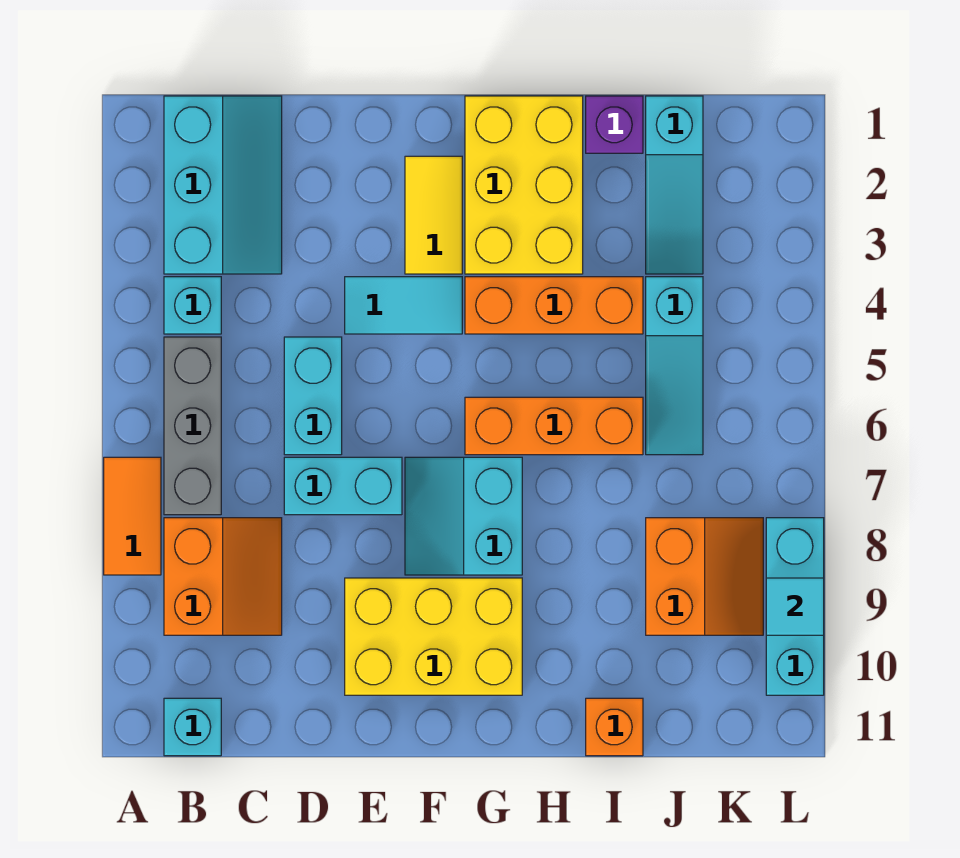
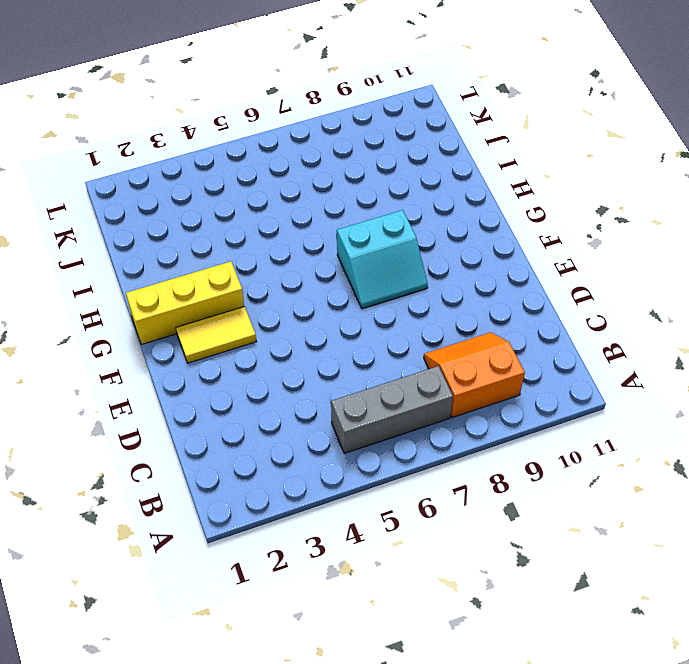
yellow 1x3 brick [126,262,244,345] -> yellow 2x3 brick [465,96,583,274]
none -> orange 1x2 tile [104,457,161,575]
none -> cyan 2x3 slope [164,96,282,274]
none -> cyan 1x1 brick [164,277,221,334]

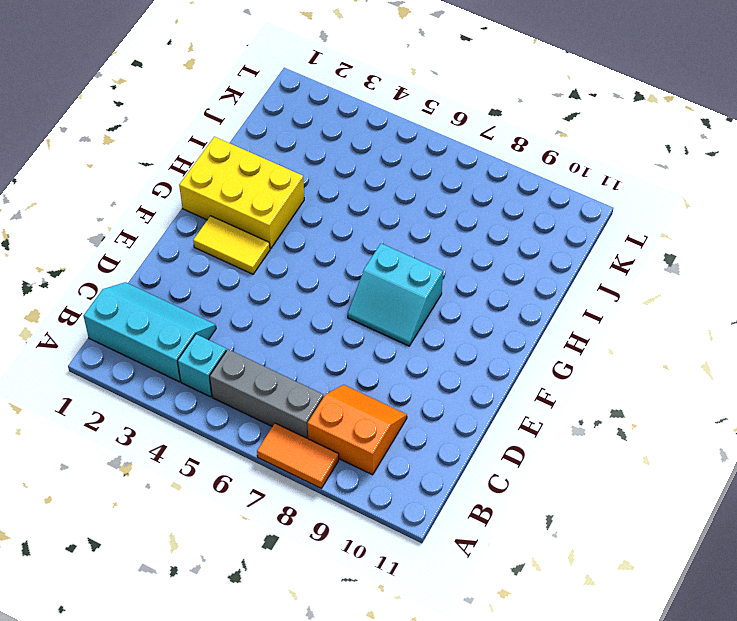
none -> cyan 1x1 brick [164,698,221,756]
none -> cyan 1x2 brick [284,337,342,455]
none -> cyan 1x2 brick [284,457,402,515]

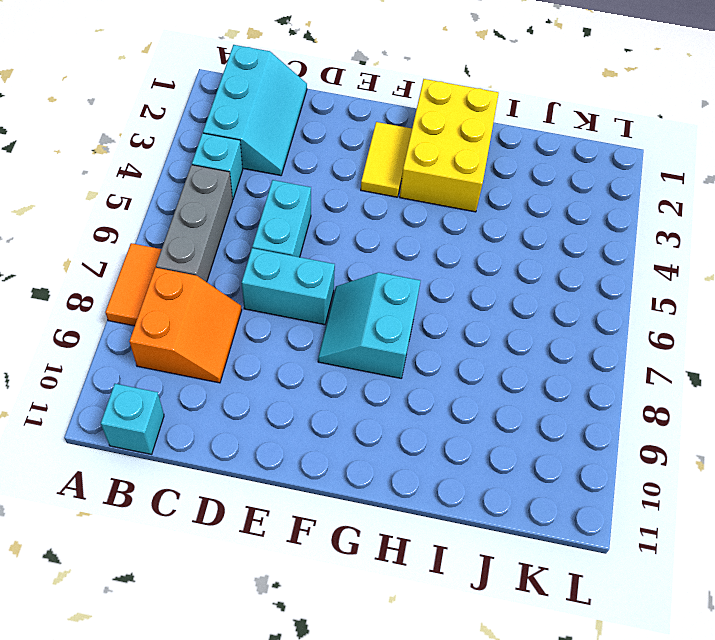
none -> cyan 1x2 tile [345,277,462,334]
none -> yellow 2x3 brick [345,578,522,695]
none -> orange 1x3 brick [465,277,643,334]

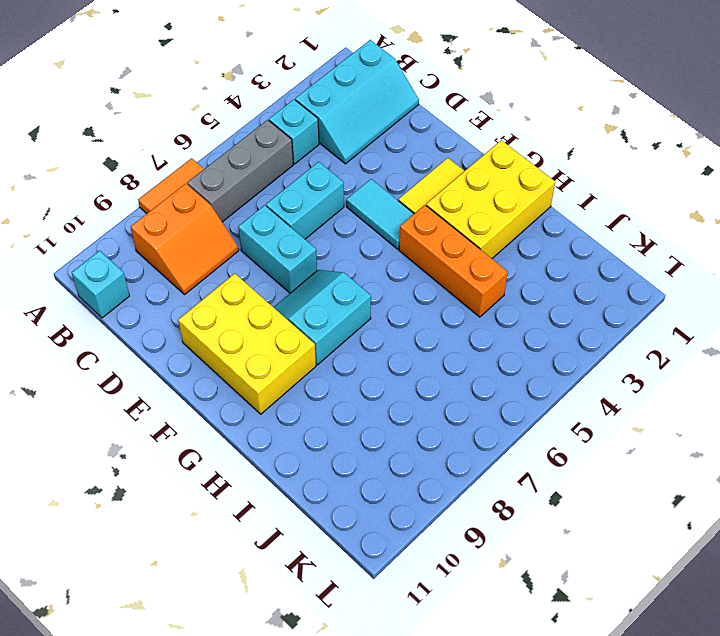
none -> orange 1x3 brick [465,397,643,455]
none -> purple 1x1 brick [586,96,643,153]
none -> orange 1x1 brick [586,698,643,756]

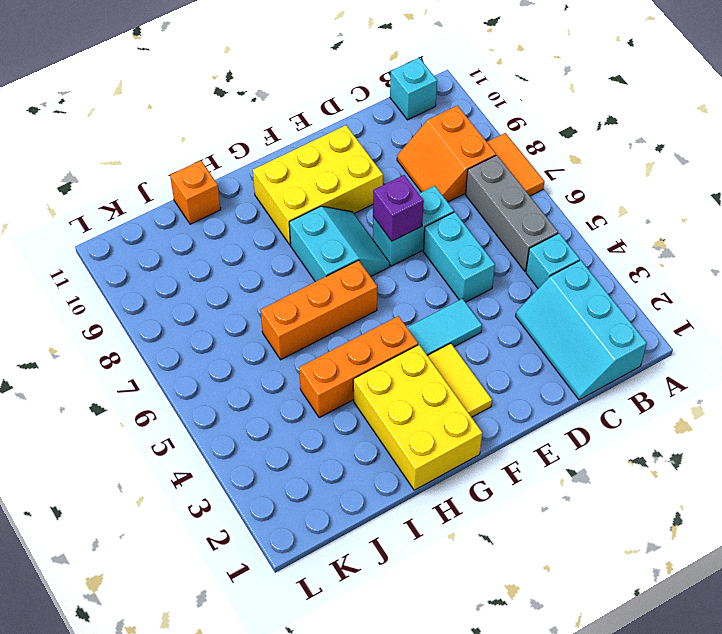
purple 1x1 brick [373,175,424,241] -> purple 1x1 brick moved to [586,96,643,153]
none -> cyan 1x3 slope [646,96,703,274]
none -> cyan 1x3 slope [646,277,703,455]
none -> orange 2x2 slope [646,518,763,635]

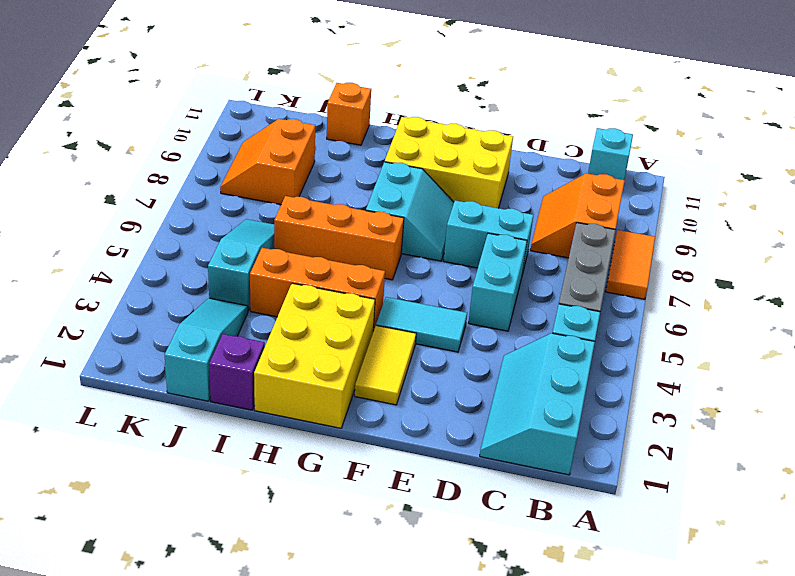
none -> cyan 1x3 brick [766,518,824,695]
none -> cyan 1x1 tile [766,578,824,635]

